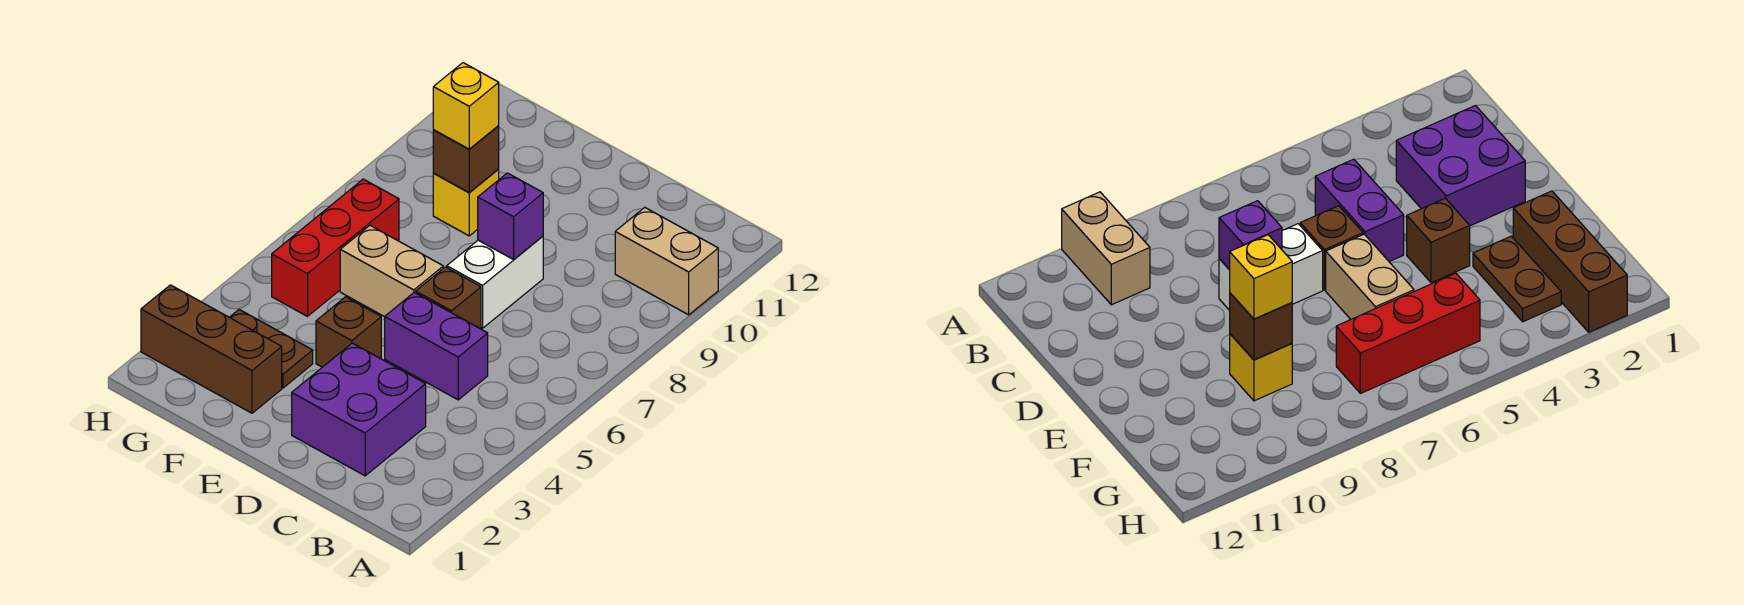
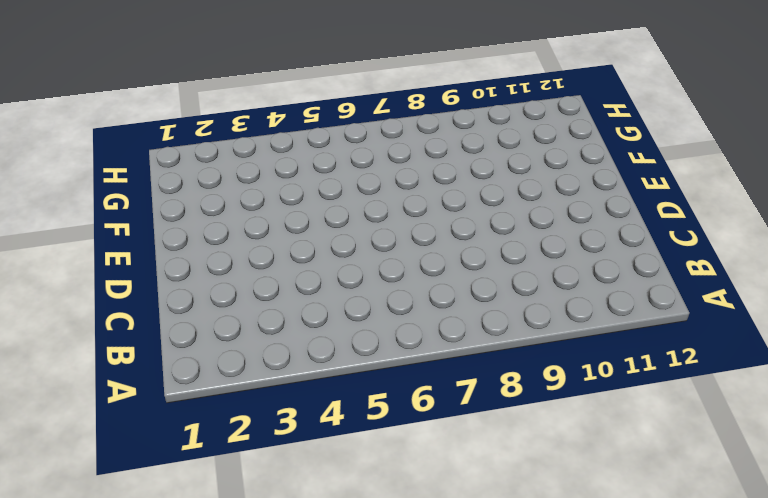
none -> tan 1x2 brick [615,207,718,315]
none -> purple 2x2 brick [292,343,426,476]
none -> purple 1x2 brick [385,292,488,400]

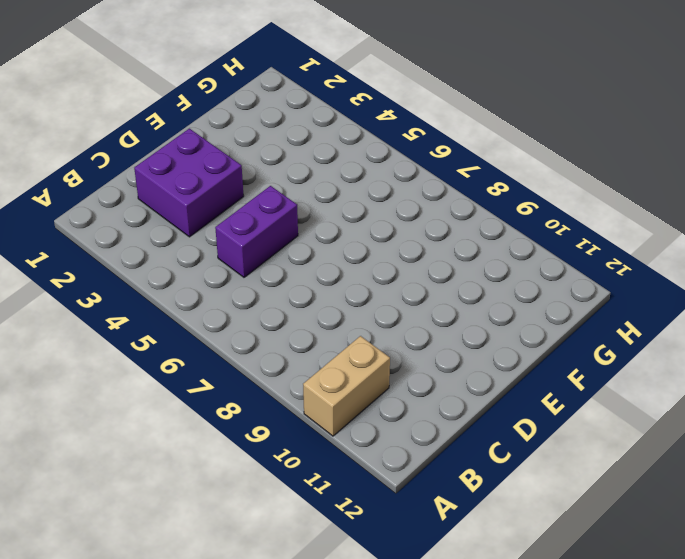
none -> brown 1x1 brick [416,267,481,329]
none -> white 1x2 brick [447,236,543,328]
none -> brown 1x1 brick [316,297,381,367]

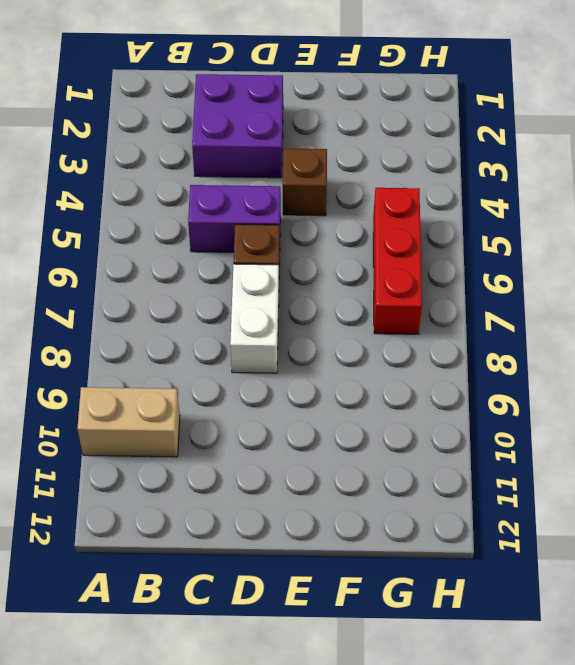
none -> tan 1x2 brick [340,226,443,317]
none -> brown 1x3 brick [141,285,282,413]
none -> brown 1x2 plate [229,310,313,388]

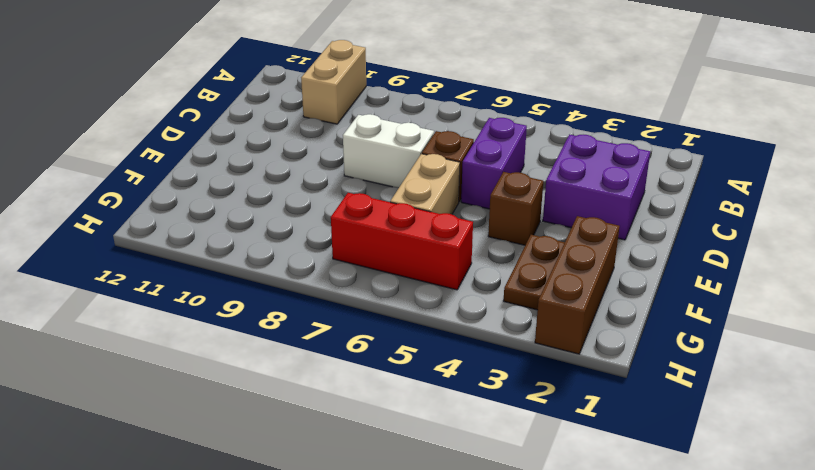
none -> yellow 1x1 brick [433,169,499,236]
none -> purple 1x1 brick [478,173,543,260]
none -> brown 1x1 brick [433,126,499,193]

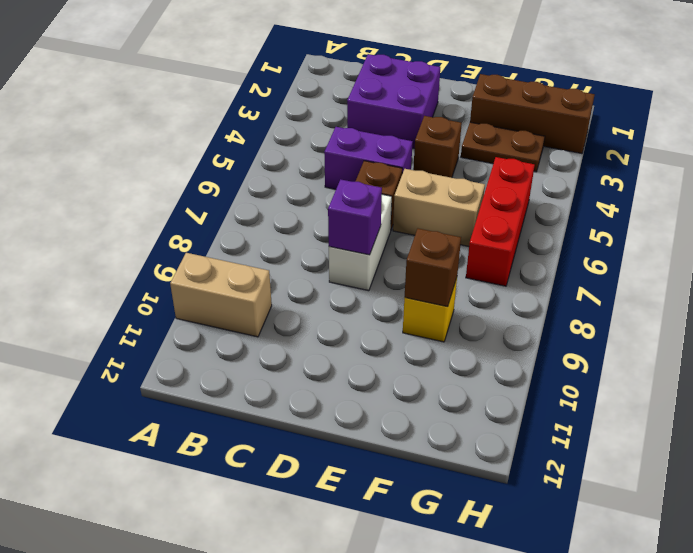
none -> yellow 1x1 brick [433,63,499,149]

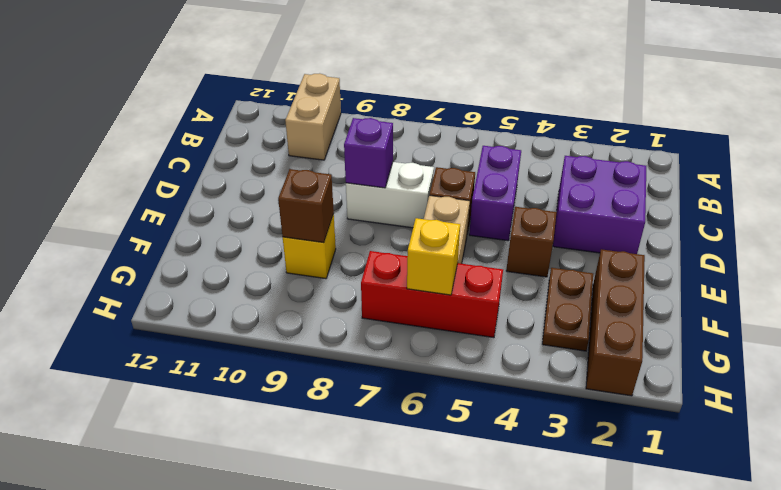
yellow 1x1 brick [407,218,460,295] -> yellow 1x1 brick moved to [433,63,499,149]

